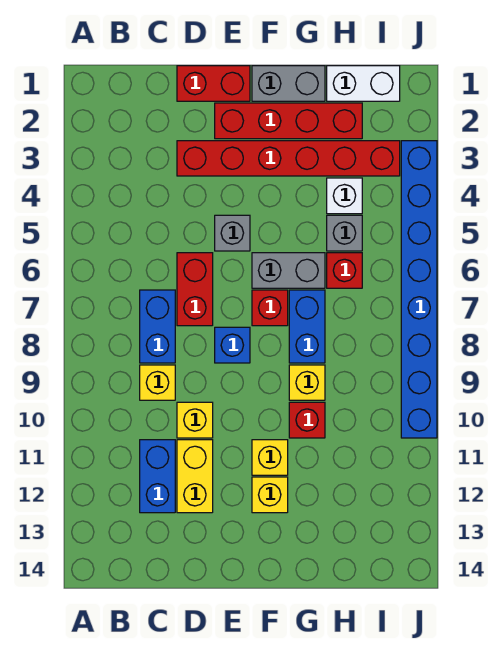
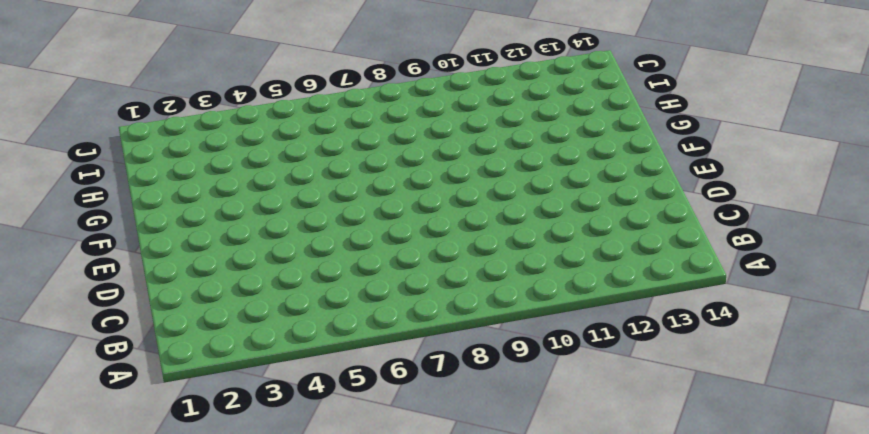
none -> blue 1x2 brick [140,290,175,363]
none -> yellow 1x1 brick [140,365,175,400]
none -> blue 1x2 brick [140,440,175,513]

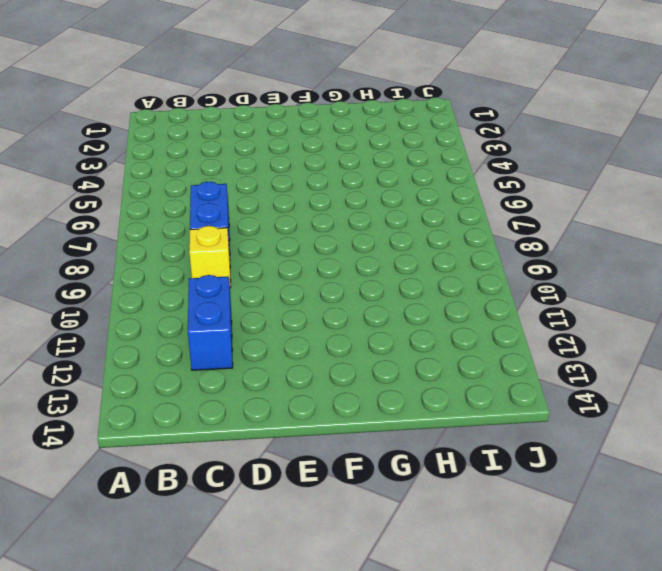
none -> red 1x2 brick [177,66,250,101]
none -> red 1x6 brick [177,141,400,176]
none -> red 1x2 brick [177,253,213,326]

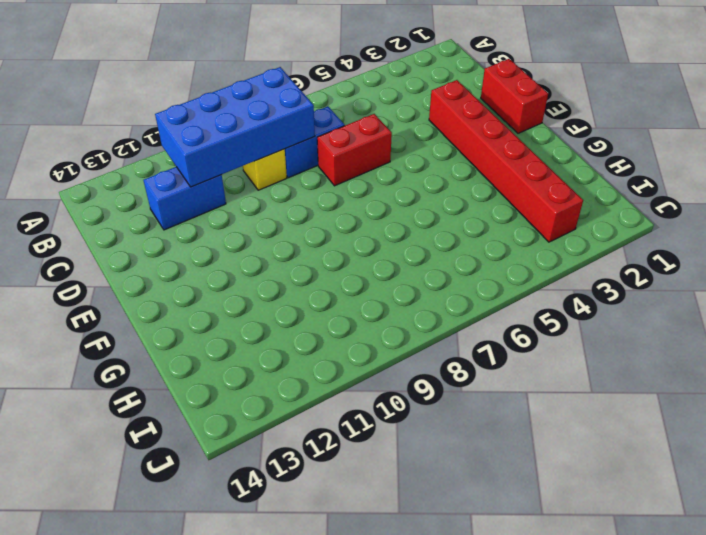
blue 2x4 brick [155,67,315,187] -> none
none -> yellow 1x1 brick [177,402,213,438]
none -> yellow 1x2 brick [177,440,213,513]
none -> red 1x4 brick [215,103,362,139]

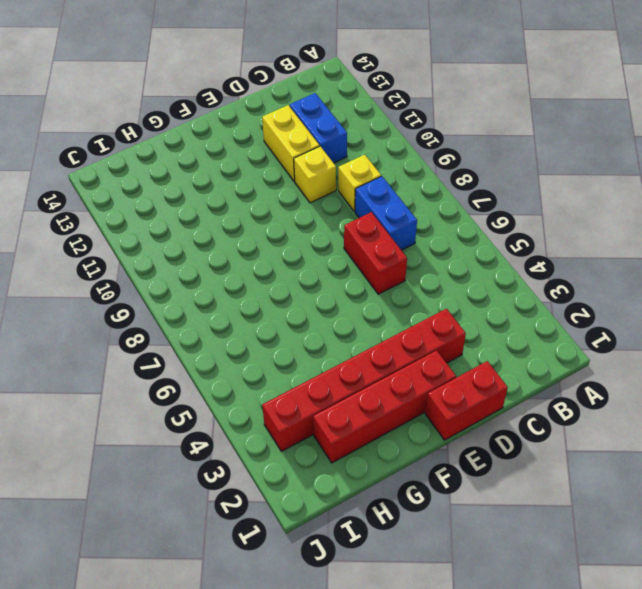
none -> grey 1x1 brick [215,215,250,251]
none -> blue 1x1 brick [215,327,250,363]
none -> grey 1x2 brick [252,66,325,101]

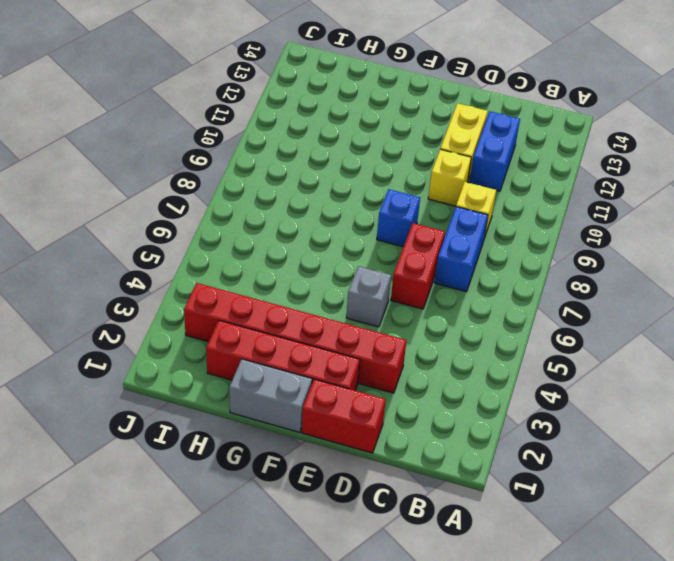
none -> grey 1x2 brick [252,253,325,288]
none -> red 1x1 brick [252,290,288,326]
none -> yellow 1x1 brick [252,440,288,475]

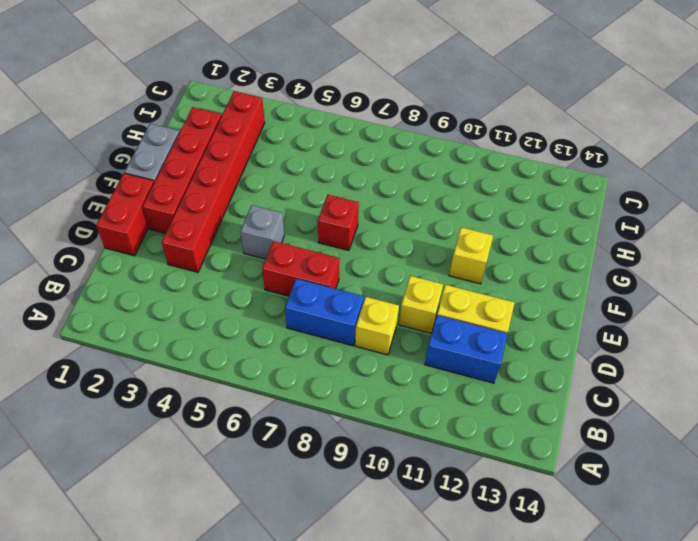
none -> blue 1x1 brick [215,327,250,363]
none -> grey 1x2 brick [252,253,325,288]
none -> yellow 1x1 brick [252,477,288,513]

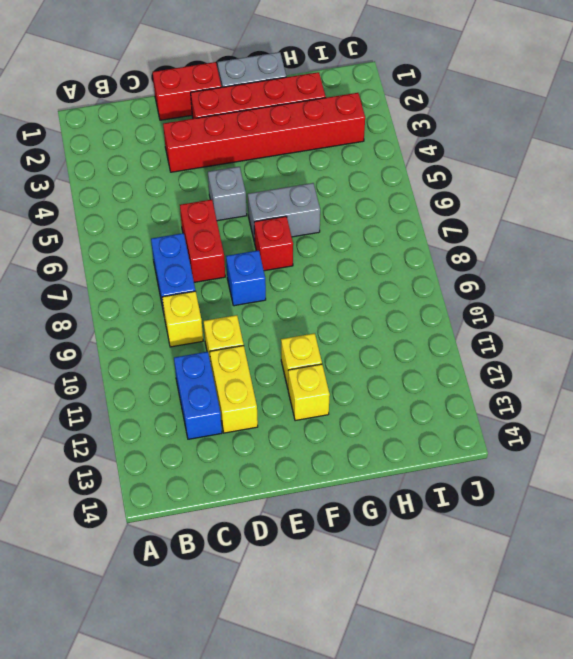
none -> blue 1x2 brick [289,290,325,363]
none -> yellow 1x1 brick [289,365,325,400]
none -> red 1x1 brick [289,402,325,438]

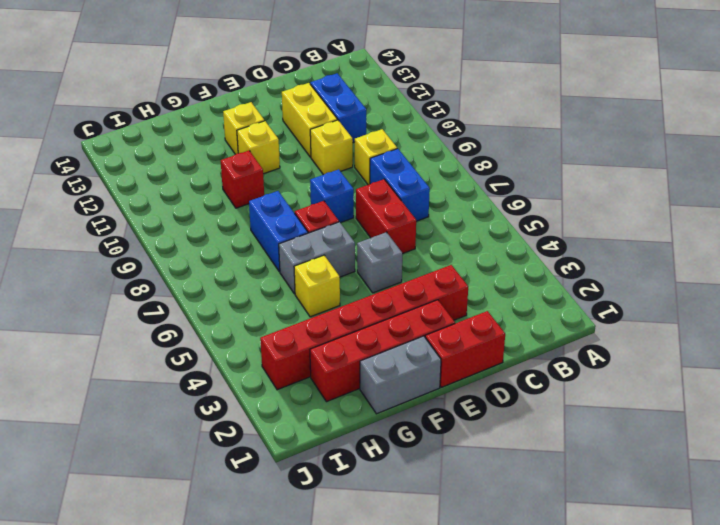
yellow 1x1 brick [294,255,340,317] -> yellow 1x1 brick moved to [289,365,325,400]
none -> white 1x2 brick [327,66,400,101]
none -> white 1x1 brick [327,178,362,214]
none -> grey 1x1 brick [327,215,362,251]

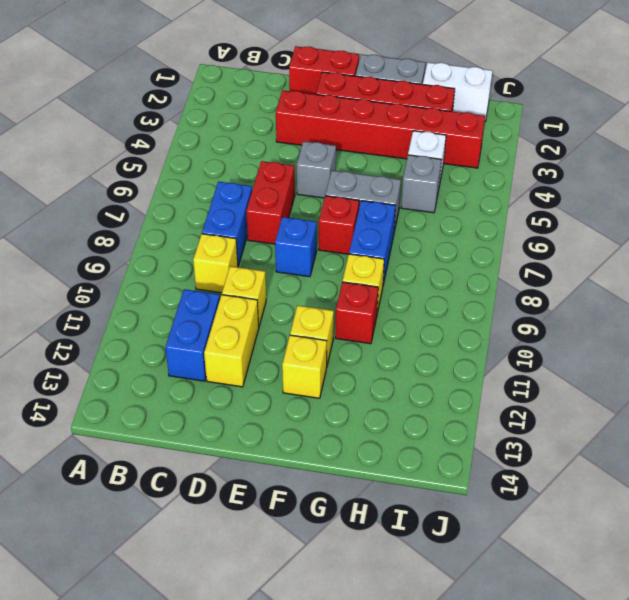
none -> red 1x1 brick [327,253,362,288]
none -> blue 1x8 brick [401,141,437,438]

